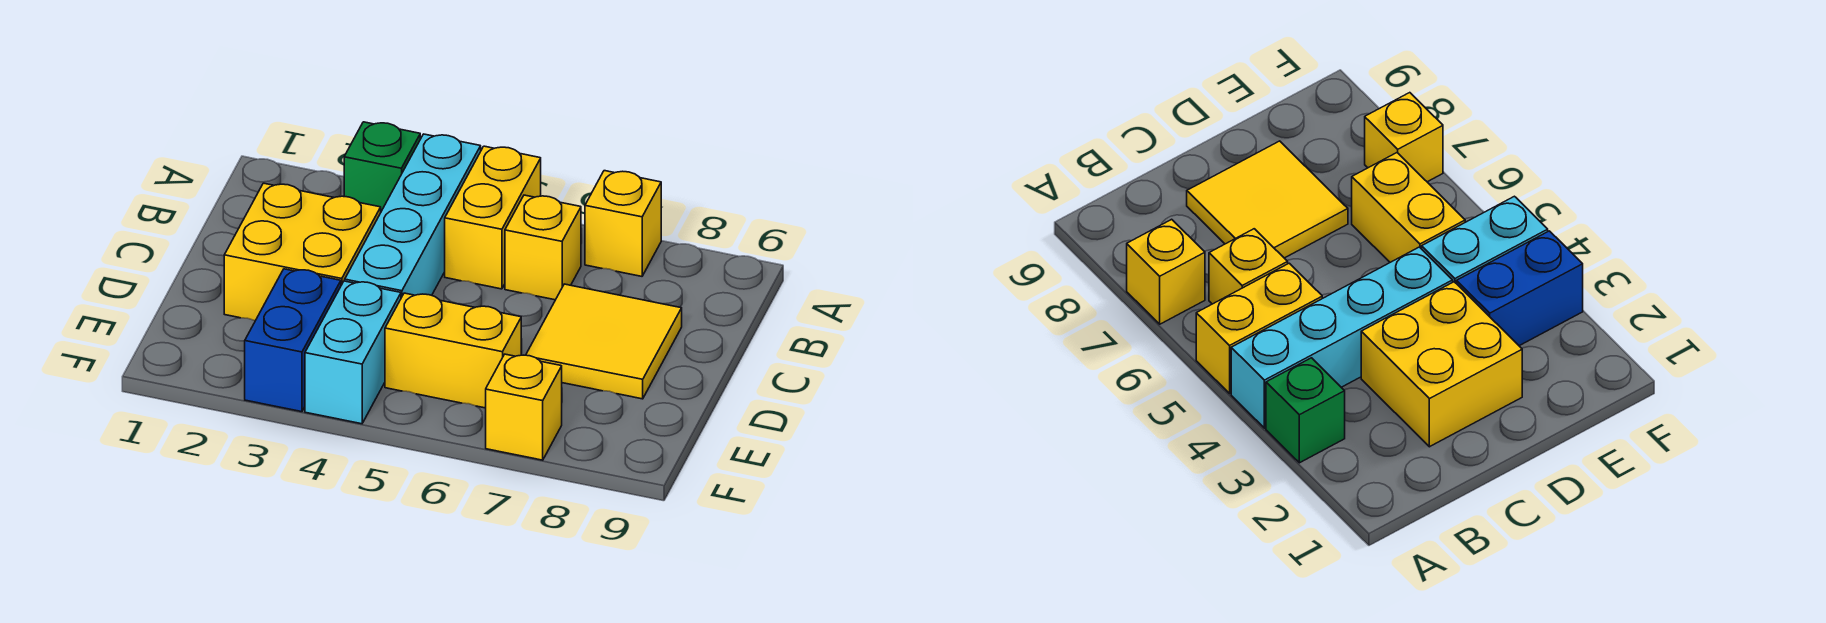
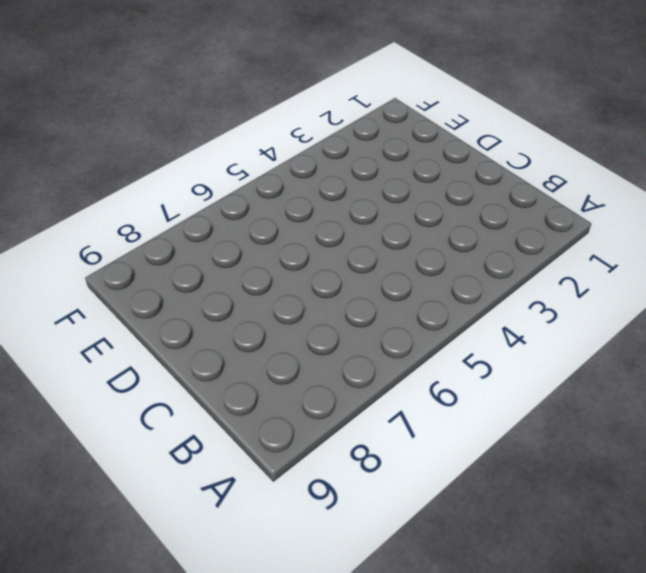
none -> green 1x1 brick [344,122,420,211]
none -> cyan 1x4 brick [345,134,481,298]

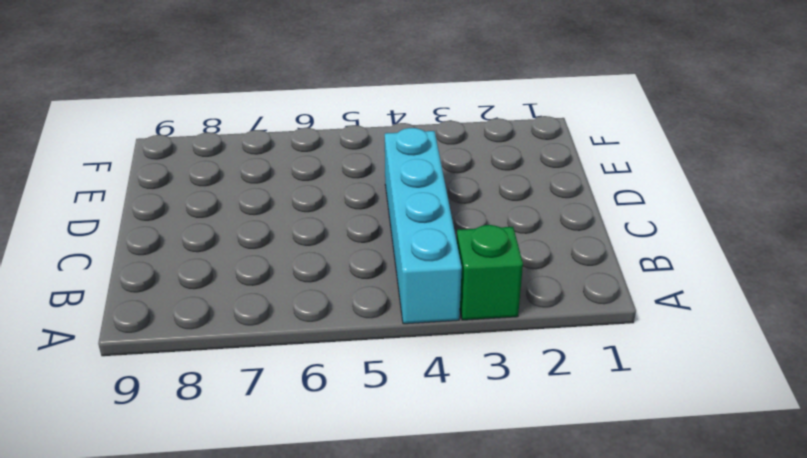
none -> yellow 1x2 brick [445,146,541,289]
none -> yellow 1x1 brick [585,171,661,276]

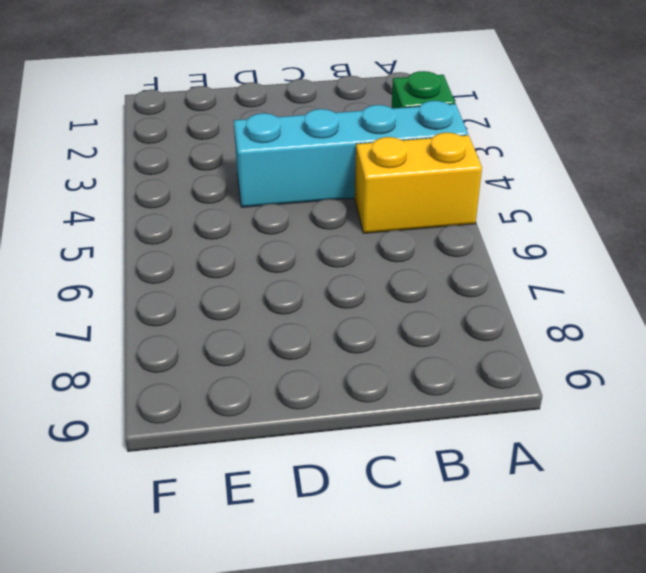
none -> yellow 1x1 brick [585,171,661,276]
none -> yellow 1x1 brick [505,195,581,300]

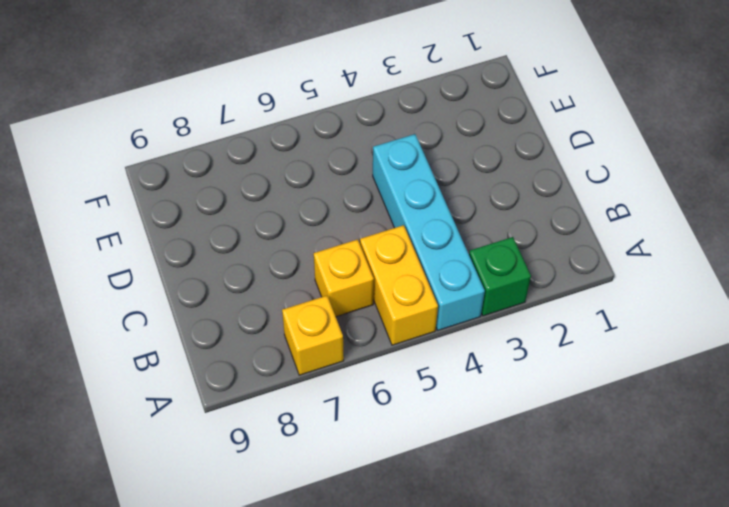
none -> yellow 2x2 brick [224,183,381,321]
none -> yellow 2x2 tile [526,284,682,399]

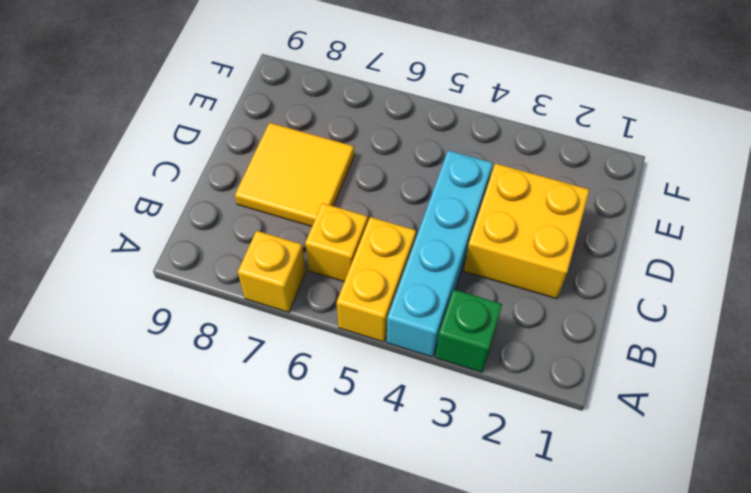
none -> blue 1x2 brick [245,269,341,412]
none -> cyan 1x2 brick [305,281,401,424]

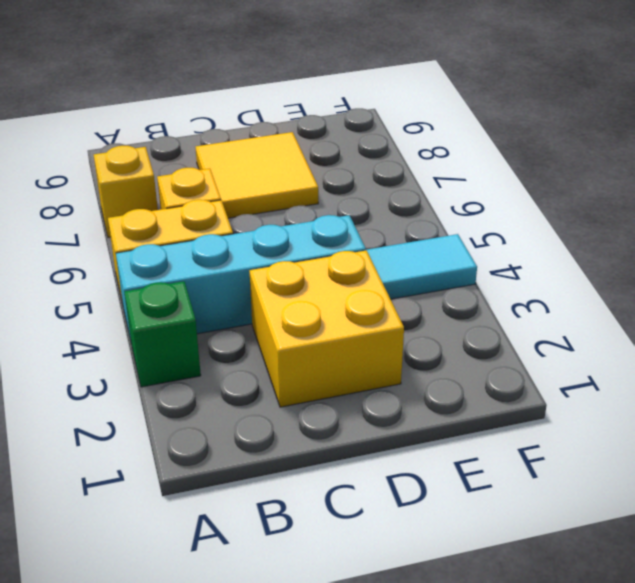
cyan 1x2 tile [367,234,477,299] -> cyan 1x2 brick [305,281,401,424]
none -> blue 1x2 brick [245,269,341,412]
none -> yellow 1x2 brick [385,293,521,408]

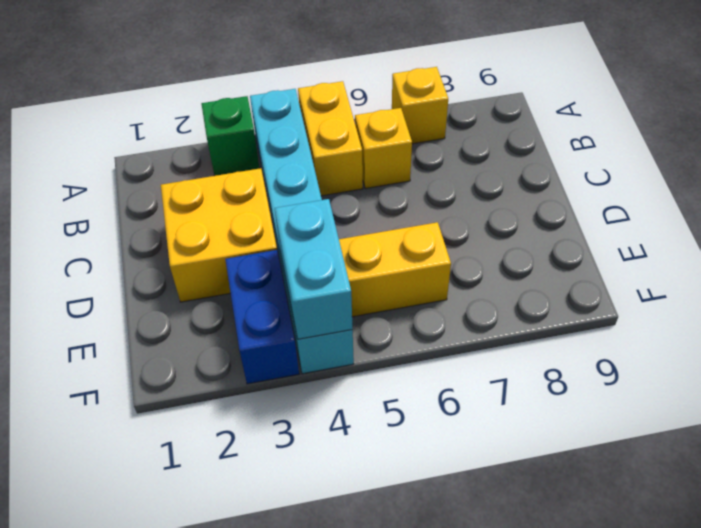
cyan 1x2 brick [275,199,353,339] -> none
none -> yellow 2x2 tile [526,284,682,399]
none -> yellow 1x1 brick [486,354,562,460]

